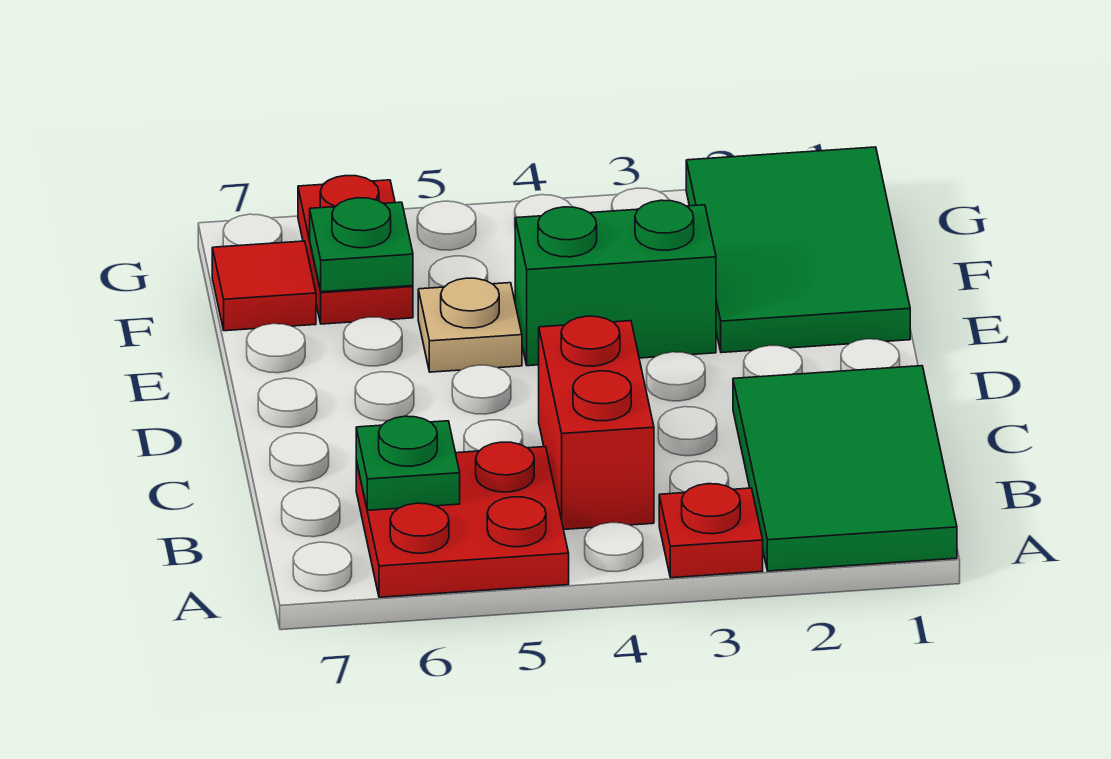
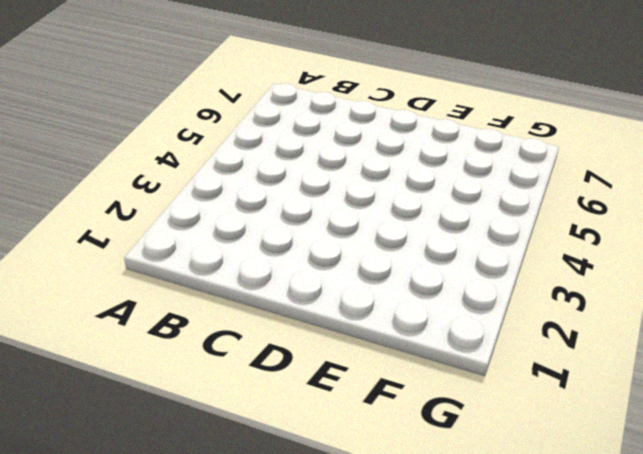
none -> green 2x3 tile [733,366,957,571]
none -> red 1x1 plate [659,484,763,578]

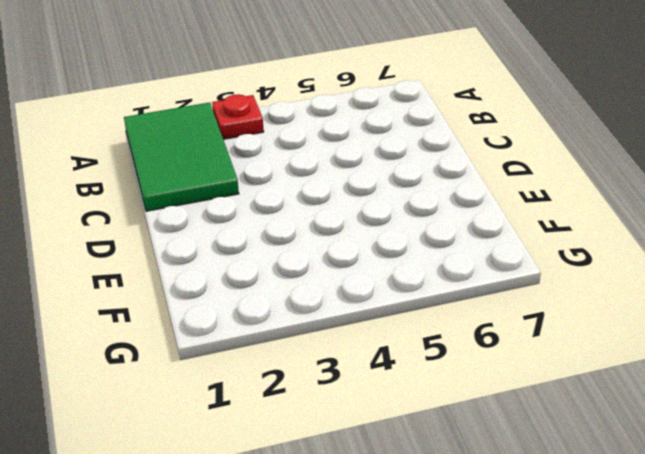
none -> red 2x2 plate [356,442,569,597]
none -> red 1x2 brick [539,316,654,530]

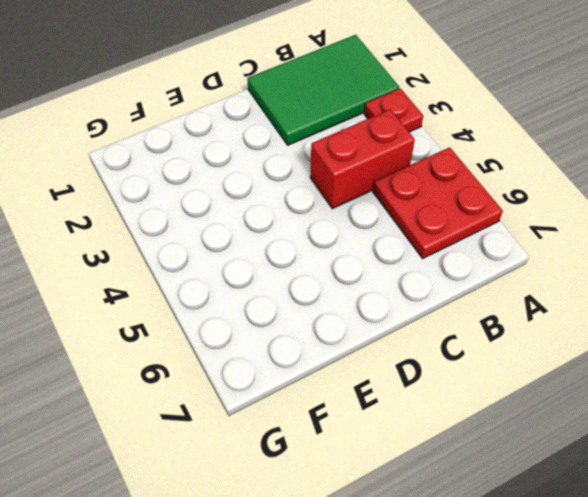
none -> green 2x3 tile [686,147,910,353]
none -> green 1x2 brick [515,200,716,366]

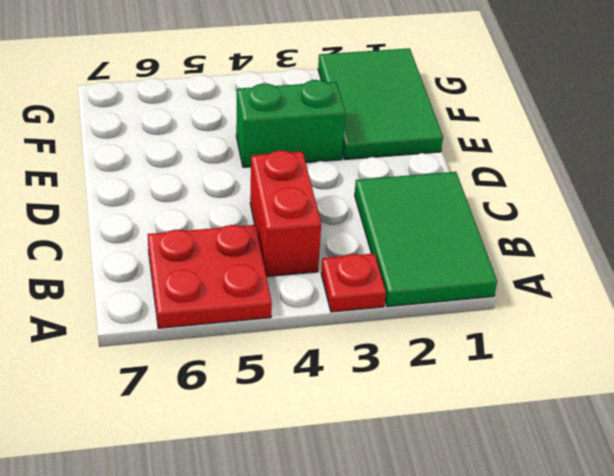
none -> tan 1x1 plate [418,278,522,372]
none -> red 1x2 plate [298,176,413,324]

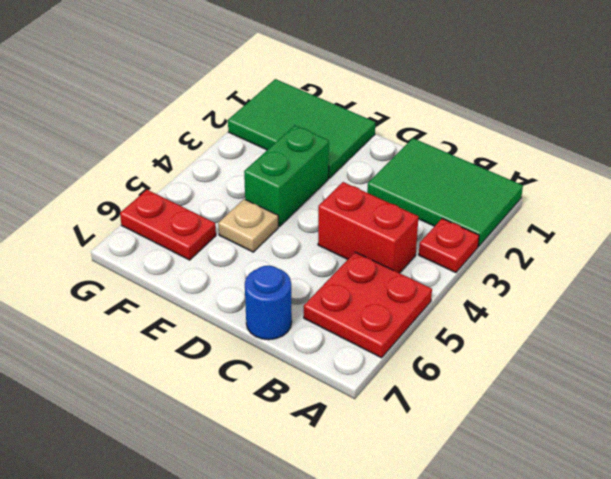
blue 1x1 round brick [245,266,292,340] -> none
none -> red 1x1 tile [212,241,316,331]
none -> green 1x1 plate [356,416,460,510]

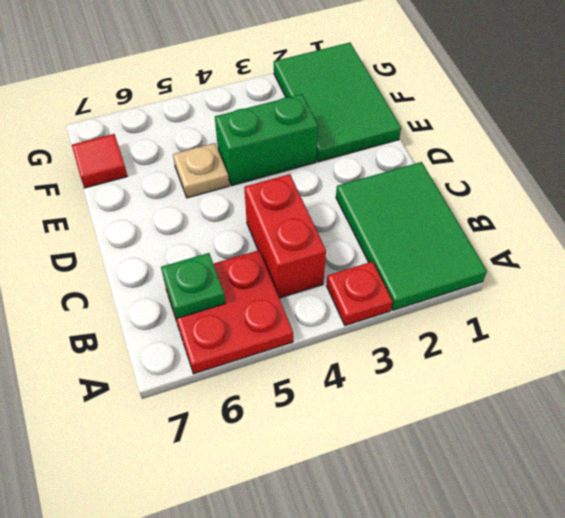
none -> red 1x2 plate [298,176,413,324]
none -> green 1x1 plate [310,198,413,292]

